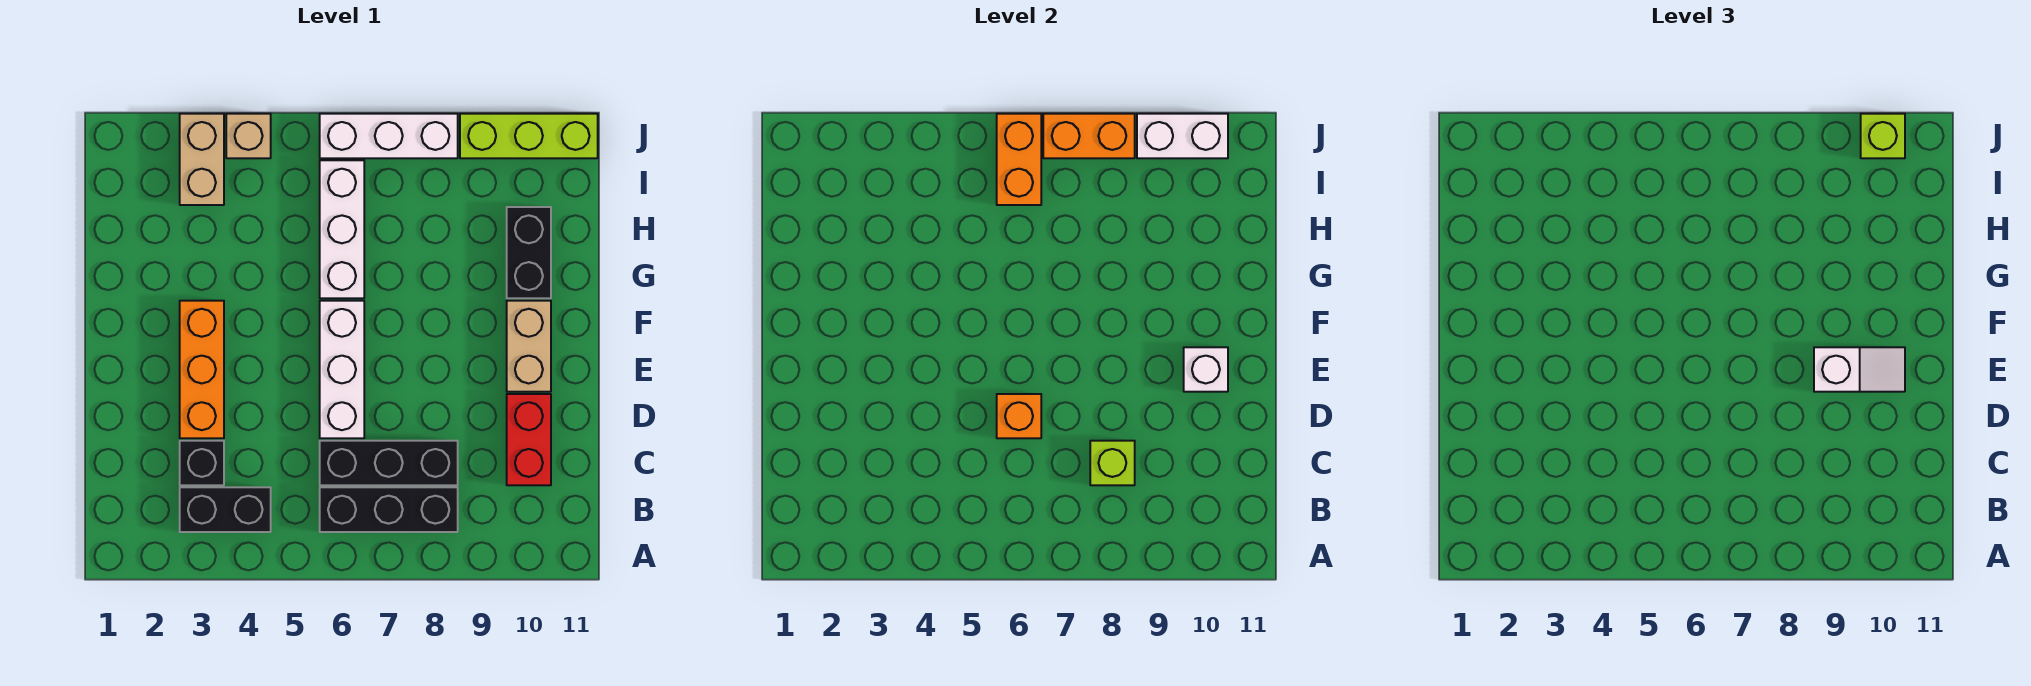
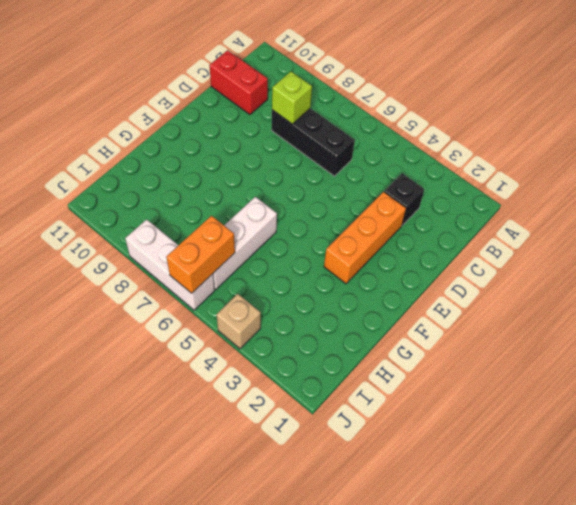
red 1x2 brick [210,50,268,115] -> red 1x2 brick turned to [507,394,551,485]
none -> black 1x2 brick [180,487,271,532]
none -> black 1x3 brick [320,487,458,532]
none -> white 1x3 brick [320,301,364,438]

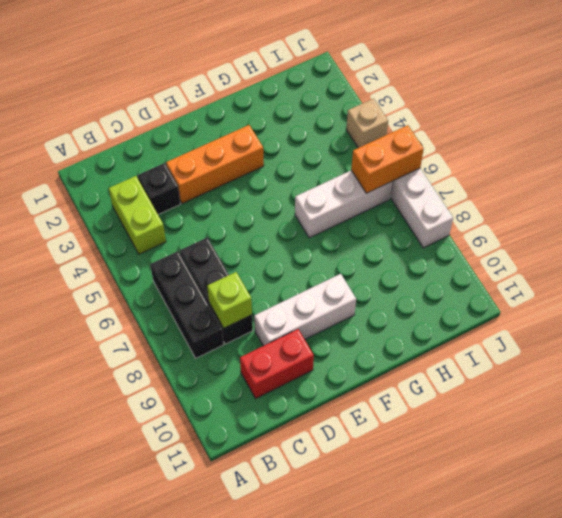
lime 1x2 brick [109,176,166,254] -> black 1x2 brick [180,487,271,532]
white 1x3 brick [254,274,356,346] -> white 1x3 brick moved to [320,301,364,438]
none -> tan 1x2 brick [507,301,551,392]
none -> black 1x2 brick [507,207,551,298]
none -> tan 1x2 brick [180,114,224,205]

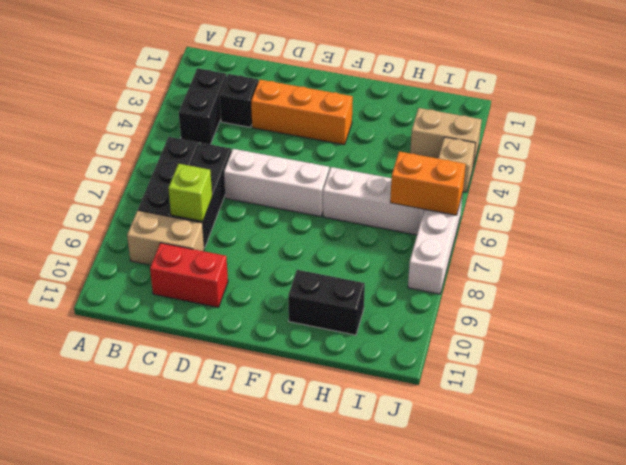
tan 1x2 brick [127,211,204,265] -> tan 1x2 brick moved to [507,301,551,392]
none -> lime 1x3 brick [460,114,598,158]
none -> orange 1x1 brick [997,394,1041,438]
none -> white 1x1 brick [1184,347,1228,392]

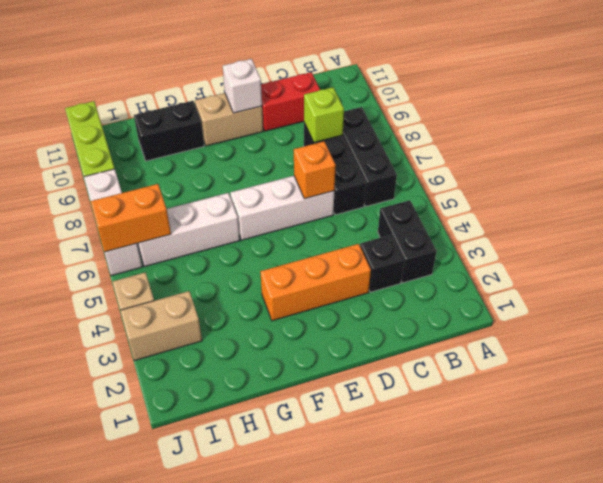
none -> orange 1x2 brick [1043,114,1135,158]
none -> white 1x2 brick [1137,114,1228,158]
none -> white 1x2 slope [1814,347,1905,392]

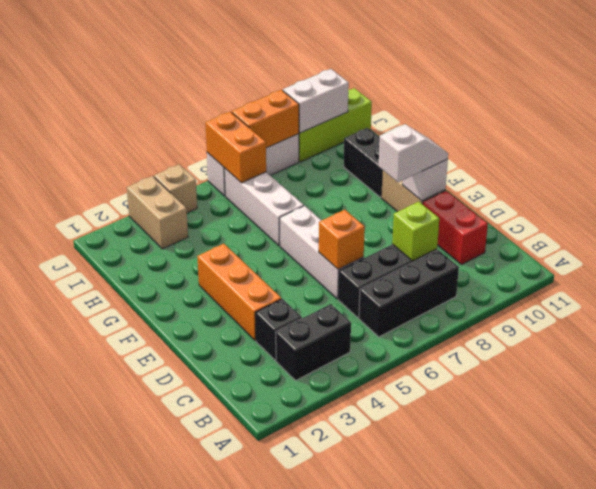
none -> lime 1x1 brick [1861,114,1905,158]

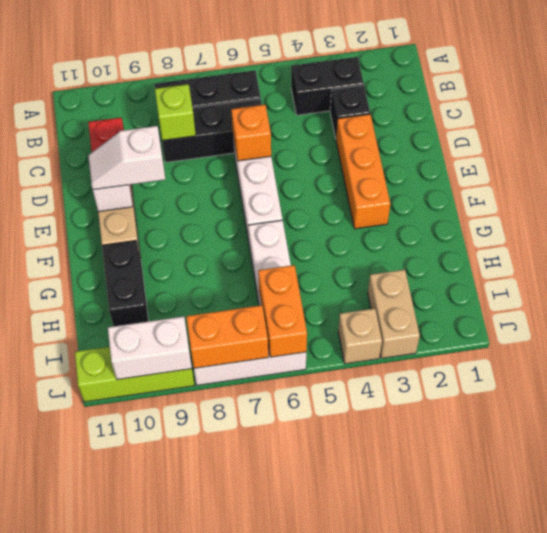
none -> lime 1x1 brick [1861,114,1905,158]

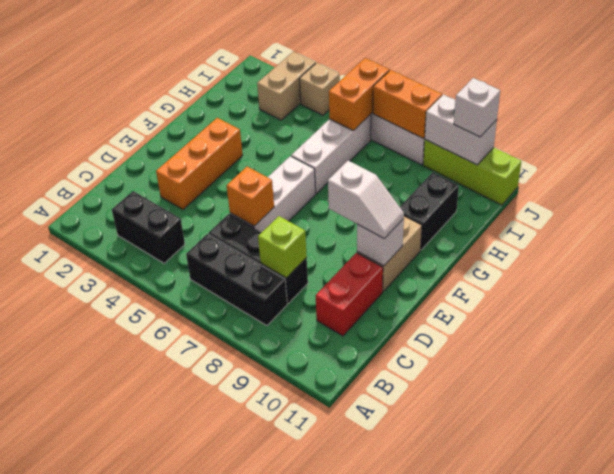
white 1x1 brick [454,78,500,137] -> lime 1x1 brick [1861,114,1905,158]
none -> black 1x1 brick [180,441,224,485]

